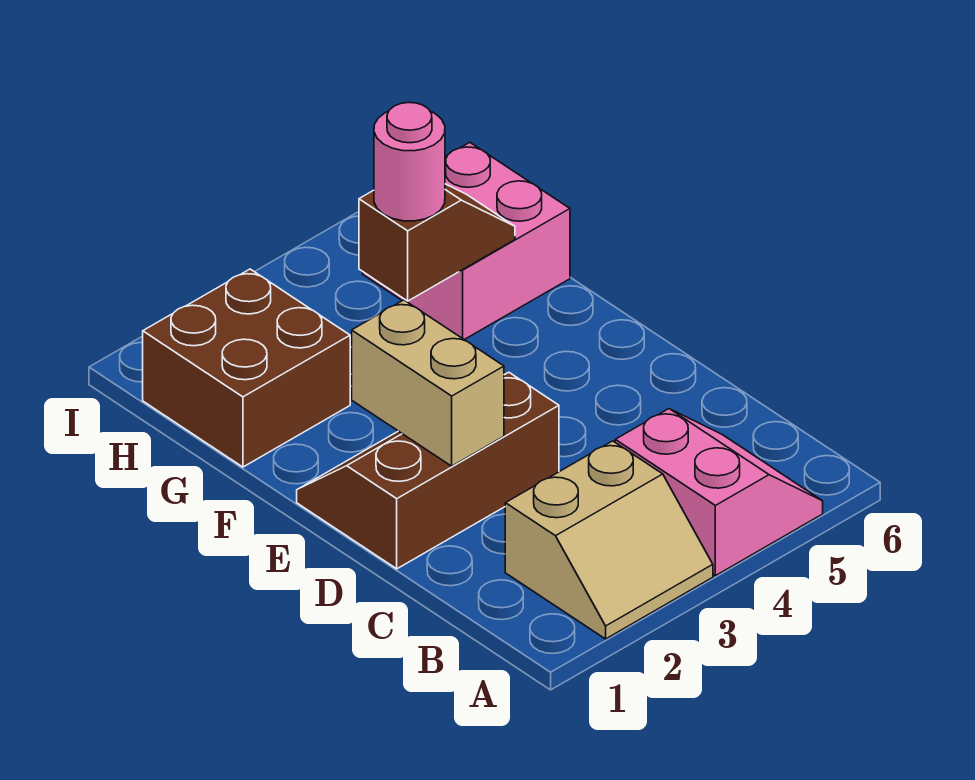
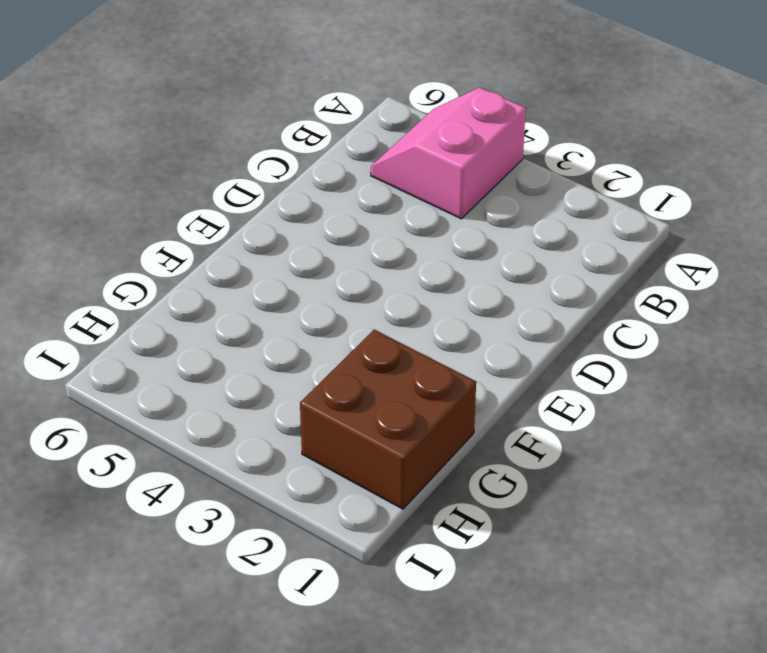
none -> tan 2x2 slope [505,441,713,639]
none -> brown 2x3 slope [297,372,559,569]

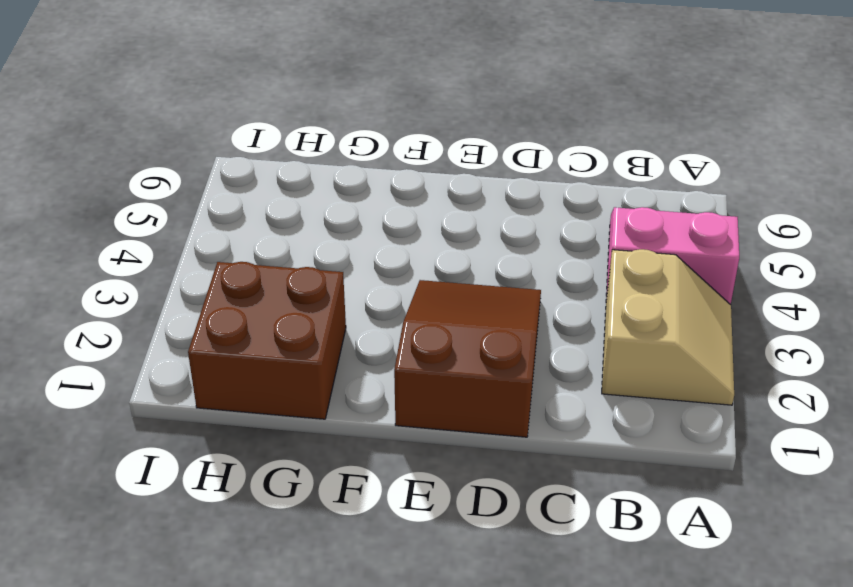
brown 2x3 slope [394,280,541,437] -> brown 2x3 slope turned to [297,372,559,569]
none -> pink 2x2 brick [363,142,570,340]
none -> tan 1x2 brick [352,300,504,466]

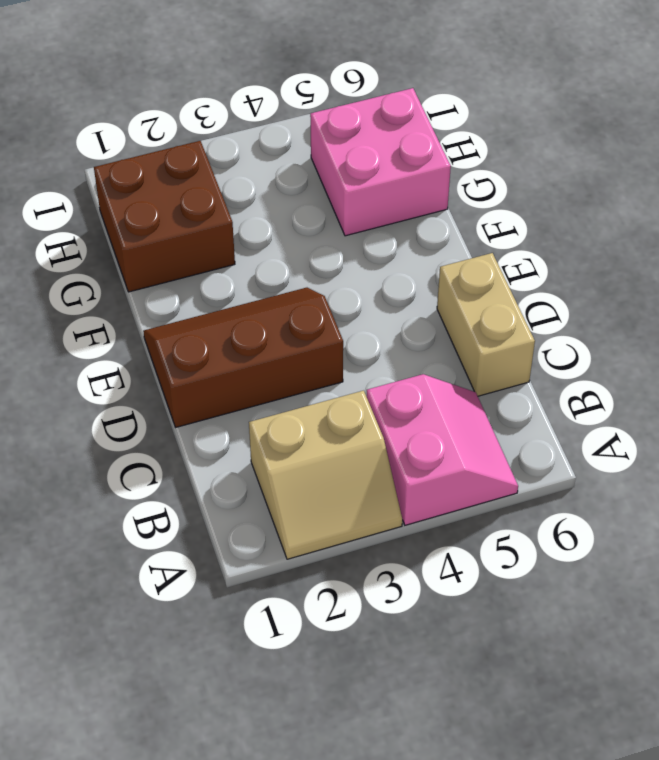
tan 1x2 brick [437,253,535,396] -> tan 1x2 brick moved to [352,300,504,466]
none -> brown 1x2 slope [359,184,515,301]
none -> pink 1x1 round brick [374,102,445,221]

